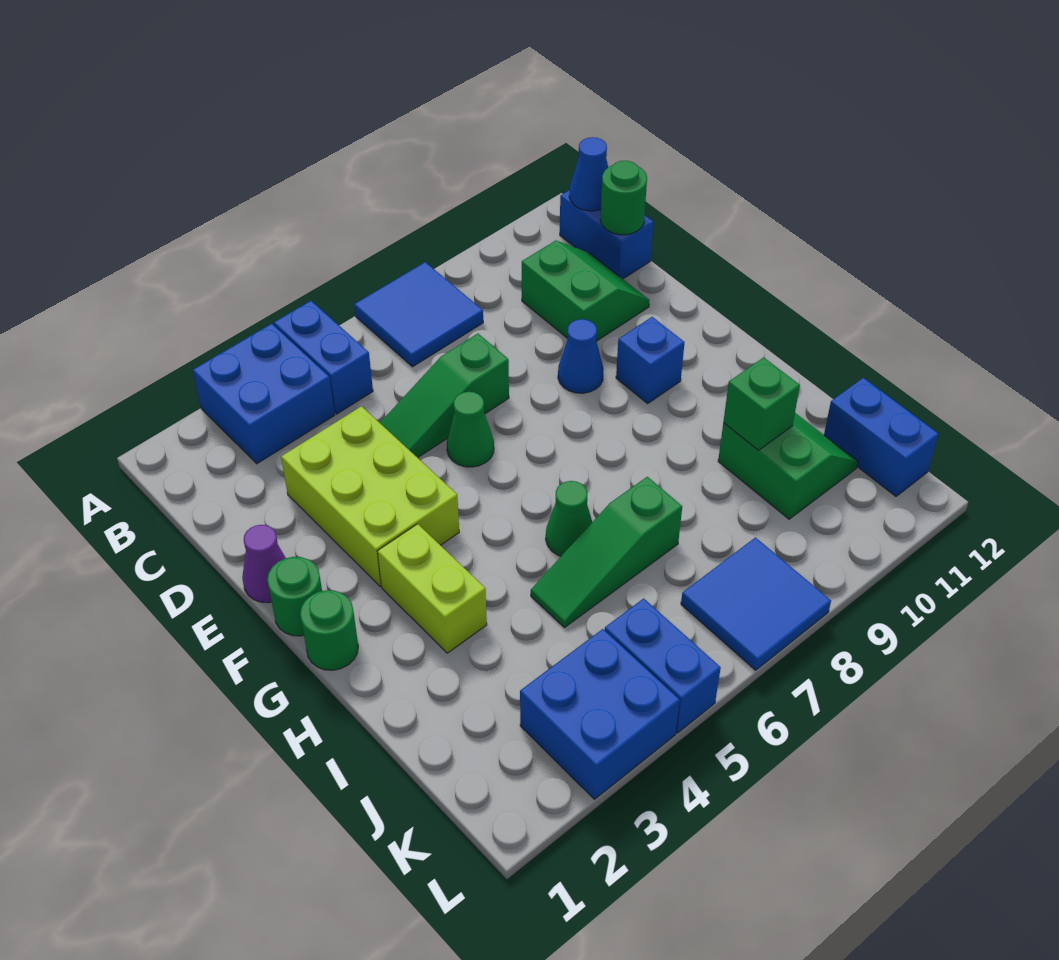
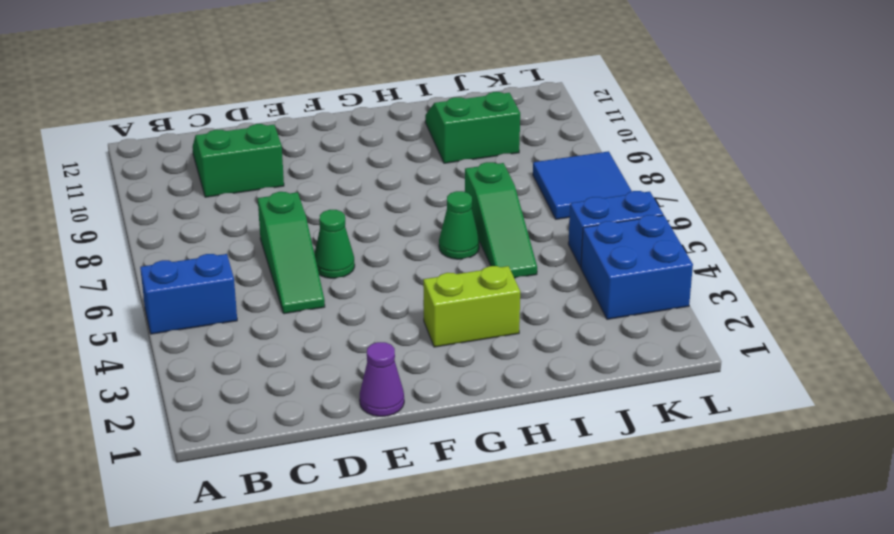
none -> blue 2x2 brick [193,324,334,464]
none -> blue 2x2 tile [354,262,483,367]
none -> blue 1x2 brick [560,190,653,279]

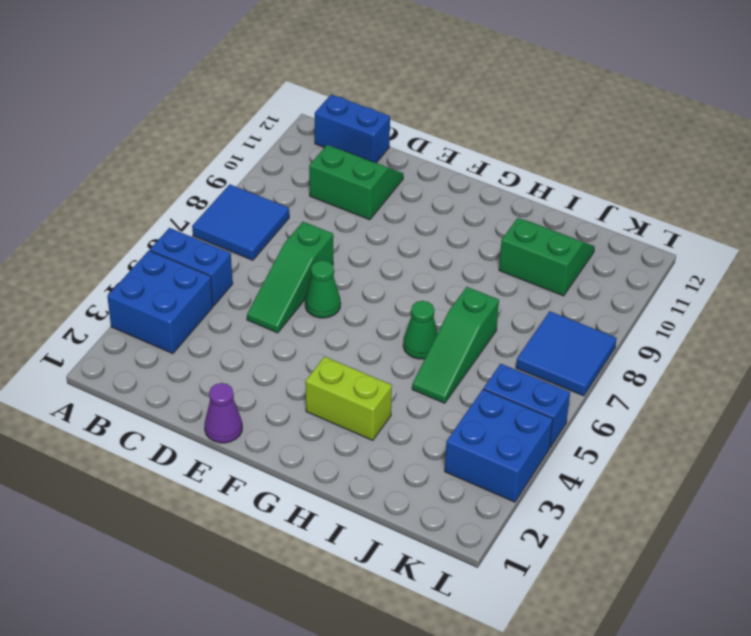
none -> lime 2x3 brick [281,406,459,586]
none -> blue 1x1 cone [558,319,604,393]
none -> green 1x1 round brick [267,557,322,636]

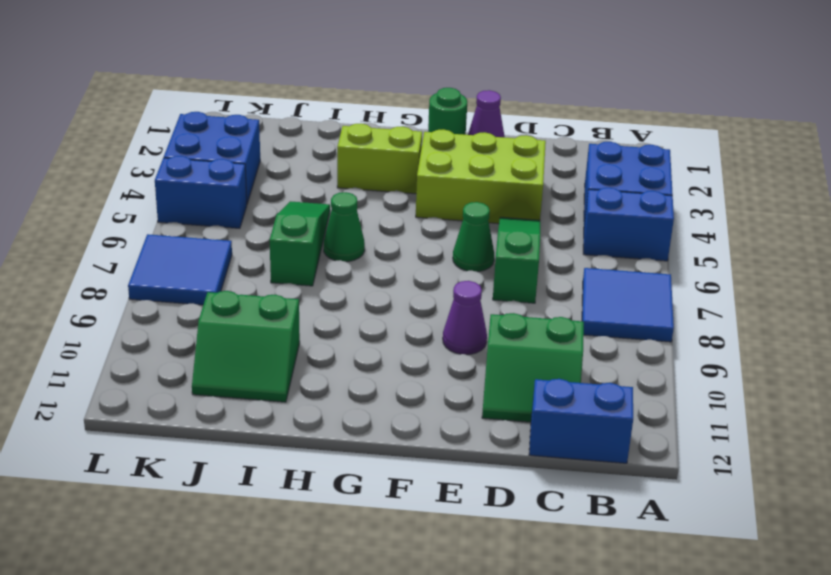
purple 1x1 cone [443,281,487,355] -> blue 1x1 cone [558,319,604,393]
none -> blue 1x1 brick [616,317,685,404]
none -> green 1x1 round brick [300,590,358,670]
none -> blue 1x2 brick [824,378,938,496]

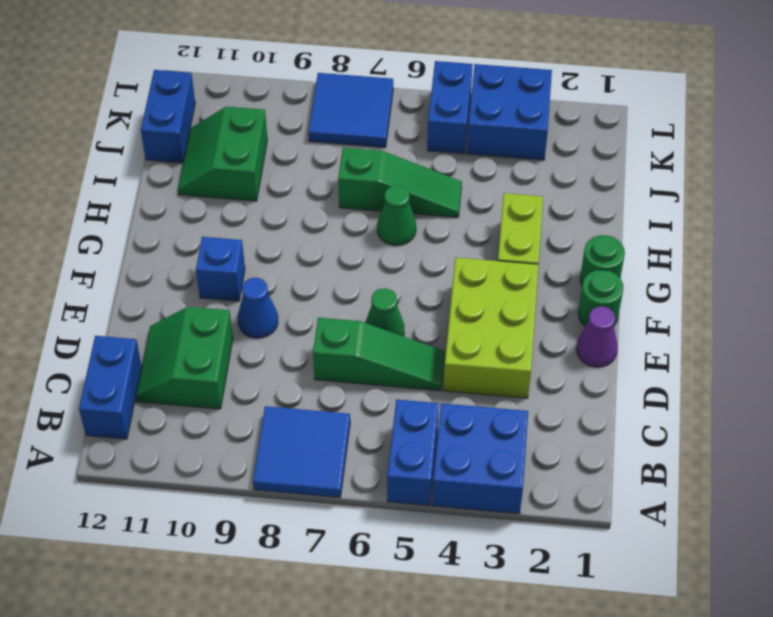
none -> blue 1x1 cone [569,137,608,211]
none -> green 1x1 round brick [600,161,647,235]
none -> green 1x1 brick [723,357,800,450]

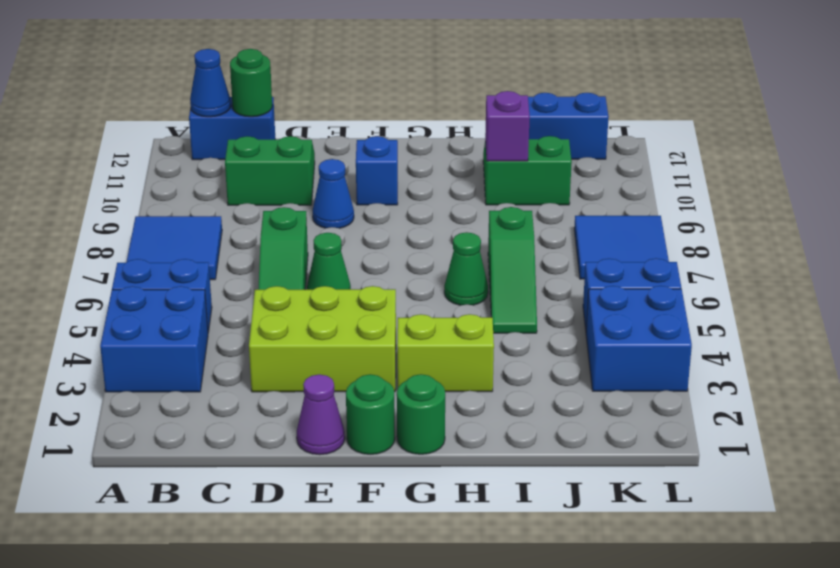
purple 1x1 brick [485,91,530,161] -> green 1x1 brick [723,357,800,450]

